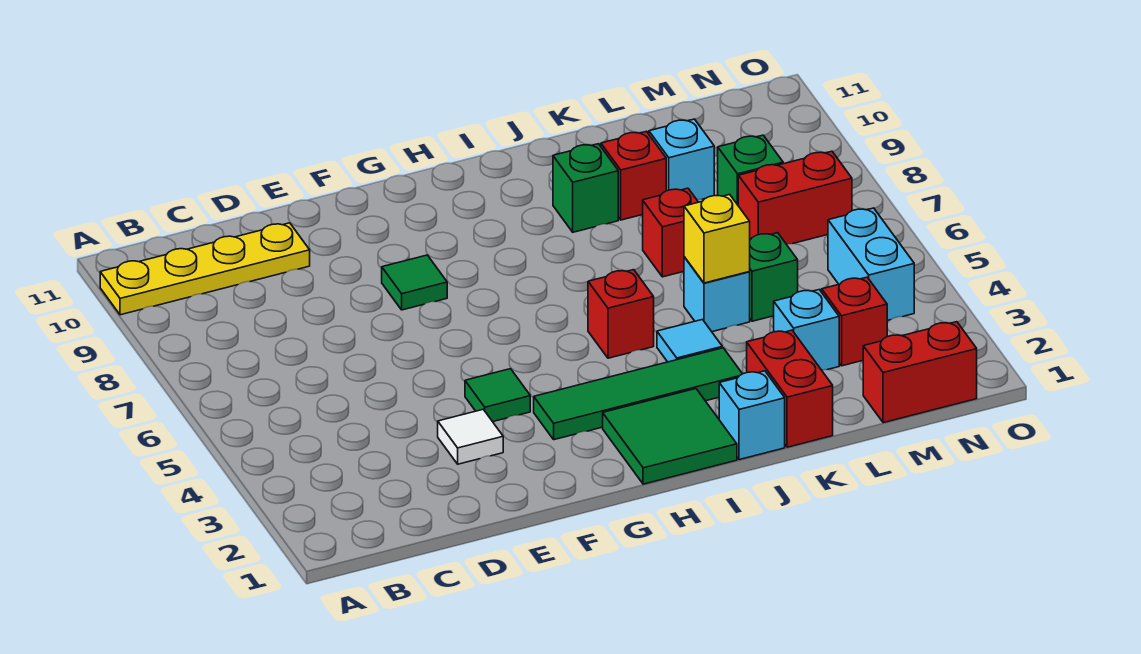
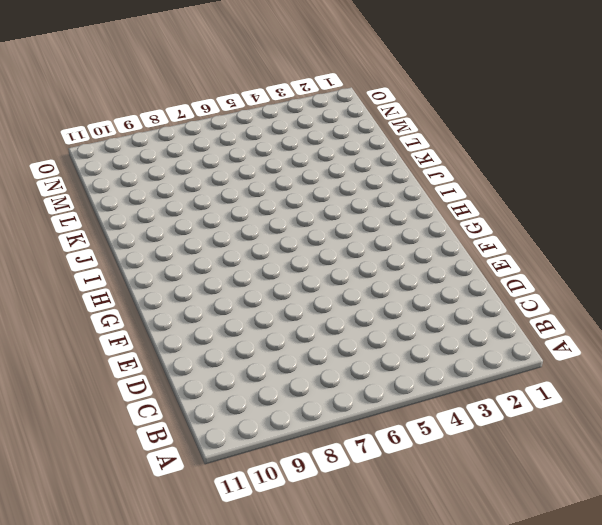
none -> yellow 1x4 plate [100,223,310,315]
none -> white 1x1 tile [438,409,503,464]
none -> green 1x1 tile [465,369,530,422]

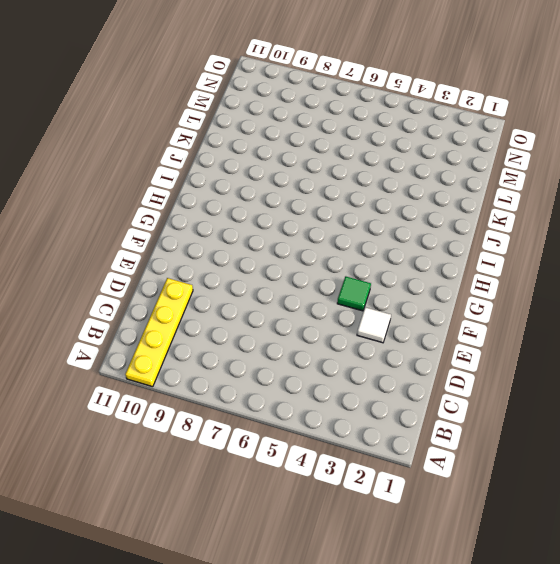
none -> green 1x1 tile [382,255,447,310]
none -> green 1x4 tile [534,348,742,440]
none -> green 2x2 tile [603,389,737,484]

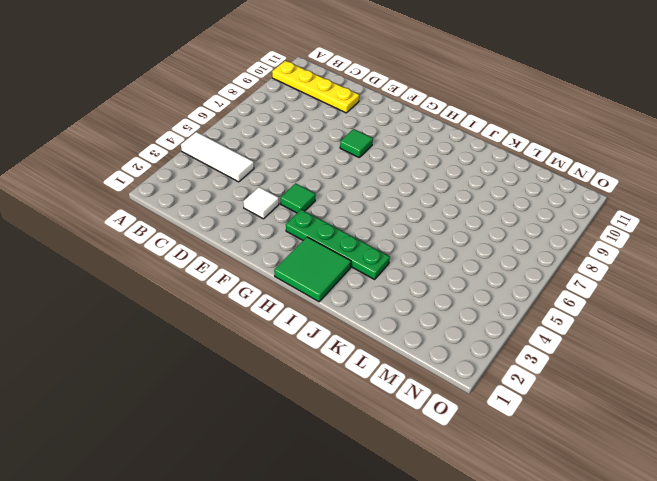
white 1x3 tile [181,132,254,182] -> none
green 1x4 plate [286,209,390,279] -> green 1x4 tile [534,348,742,440]
none -> red 1x1 brick [588,270,654,358]
none -> cyan 1x1 brick [719,371,785,460]
none -> cyan 1x1 tile [657,320,722,362]

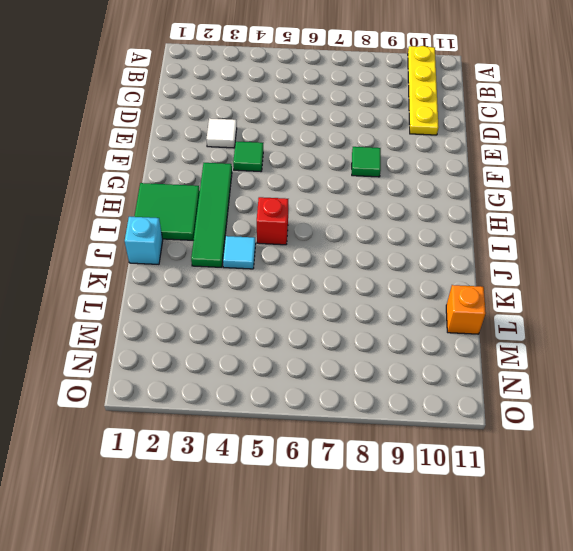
orange 1x1 brick [446,285,486,334] -> none
none -> green 1x1 brick [553,144,618,232]
none -> red 1x2 brick [747,330,833,447]
none -> cyan 1x1 brick [684,257,750,332]

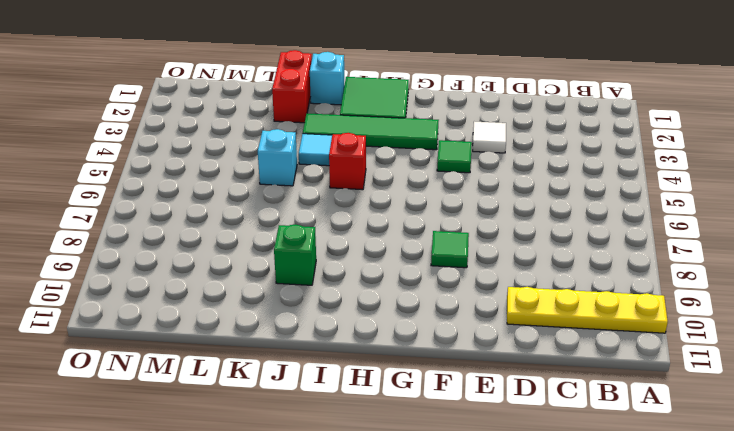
none -> red 1x1 brick [643,188,698,277]
none -> red 1x1 brick [601,131,666,220]
none -> cyan 1x1 brick [774,290,839,370]

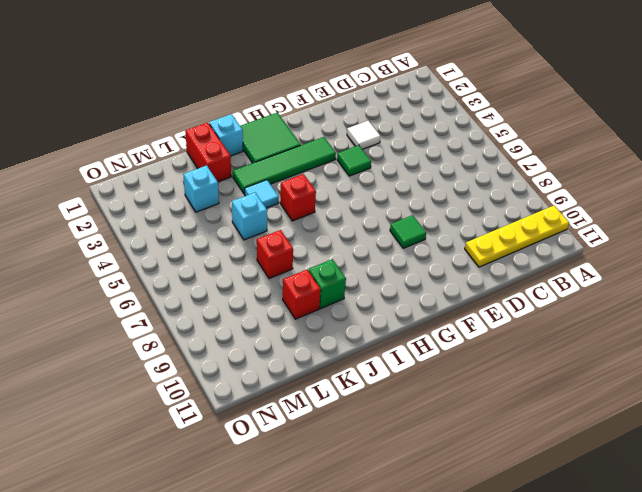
none -> green 1x1 brick [750,233,798,321]
none -> cyan 1x1 brick [649,119,714,200]
none -> red 1x2 brick [863,322,977,423]

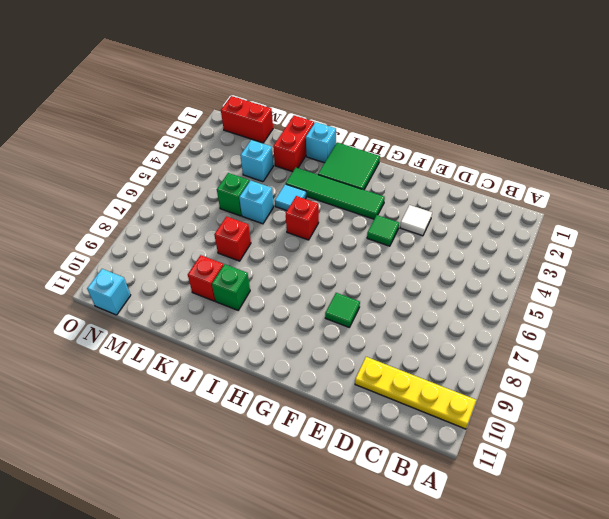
cyan 1x1 brick [87,269,131,315] -> cyan 1x1 brick moved to [649,119,714,200]
none -> red 1x1 brick [822,277,887,366]
none -> red 1x2 brick [738,151,852,244]
none -> green 1x1 brick [718,135,783,205]

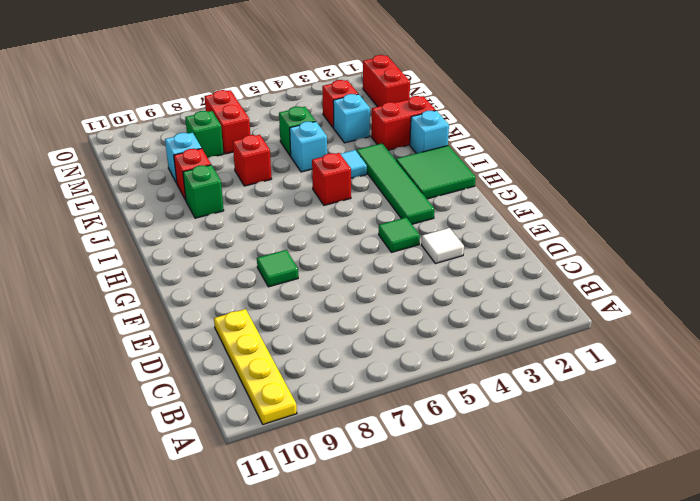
none -> cyan 1x2 brick [828,208,914,320]
none -> yellow 1x1 brick [684,194,750,283]

